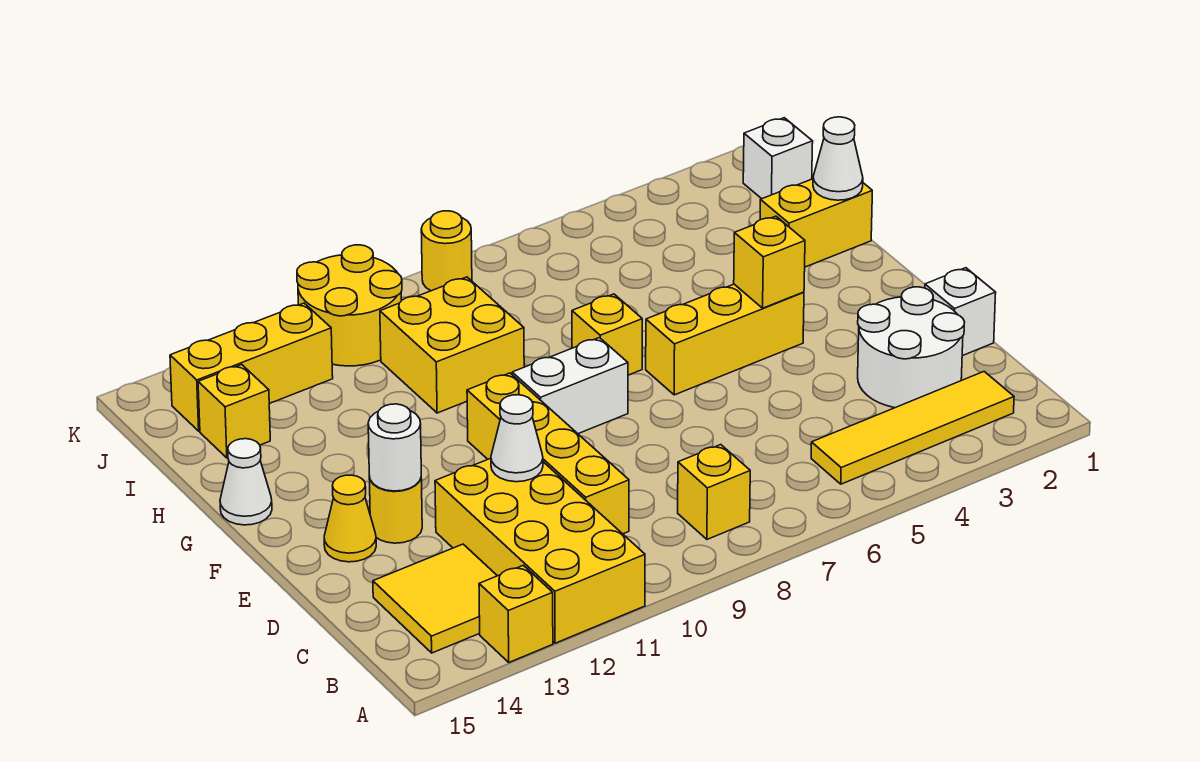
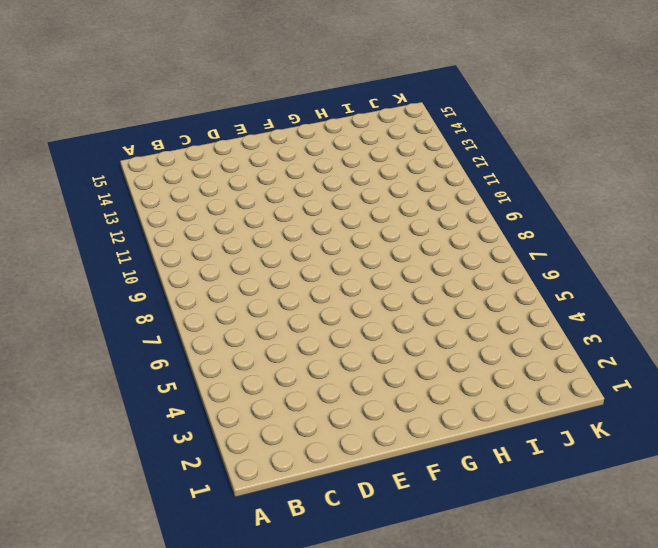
none -> yellow 2x4 brick [435,458,645,643]
none -> yellow 1x1 brick [479,565,553,662]
none -> yellow 1x4 tile [811,372,1014,484]

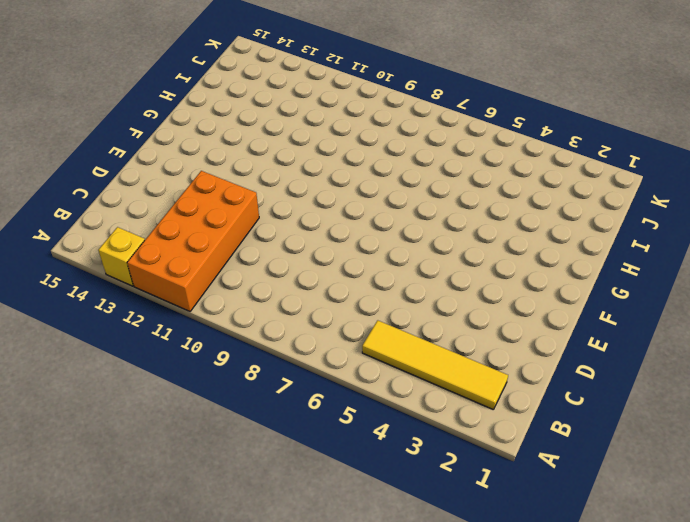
orange 2x4 brick [127,171,259,311] -> yellow 2x4 brick [435,458,645,643]
none -> yellow 1x1 brick [678,445,750,539]
none -> yellow 2x2 tile [373,544,497,653]
none -> white 2x2 round brick [858,287,965,408]

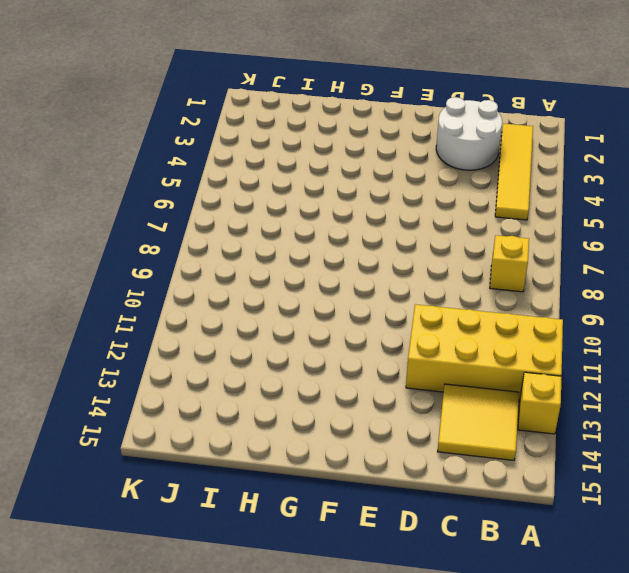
none -> yellow 1x4 brick [467,373,629,534]
none -> white 1x1 brick [925,268,996,356]
none -> yellow 1x1 round brick [369,476,422,543]

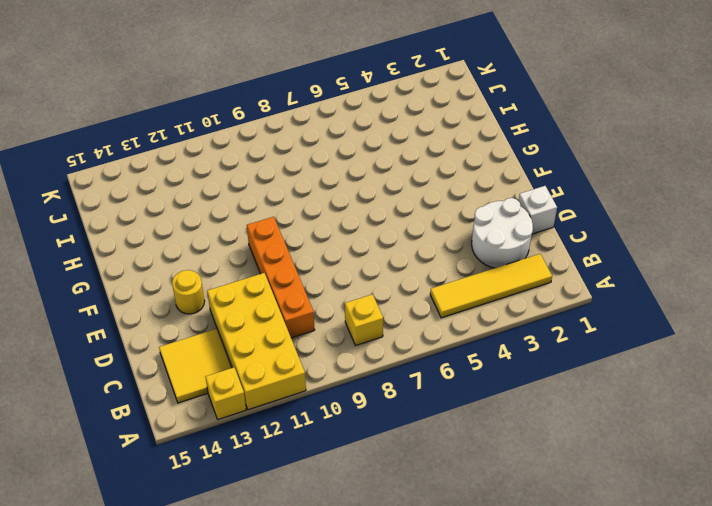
orange 1x4 brick [247,217,315,338] -> yellow 1x4 brick [467,373,629,534]
none -> yellow 1x1 cone [324,475,376,562]
none -> yellow 1x3 brick [646,284,804,395]
none -> white 1x2 brick [512,338,628,434]

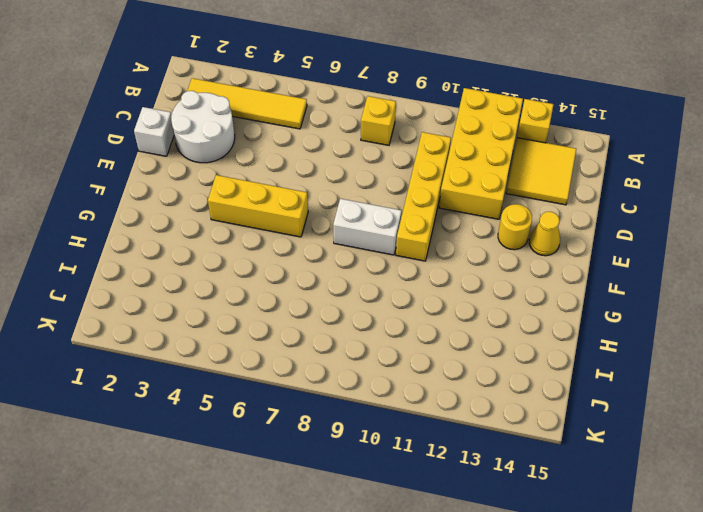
none -> yellow 1x1 brick [572,294,642,375]
none -> white 1x1 cone [220,439,272,525]
none -> yellow 1x2 brick [760,179,872,267]

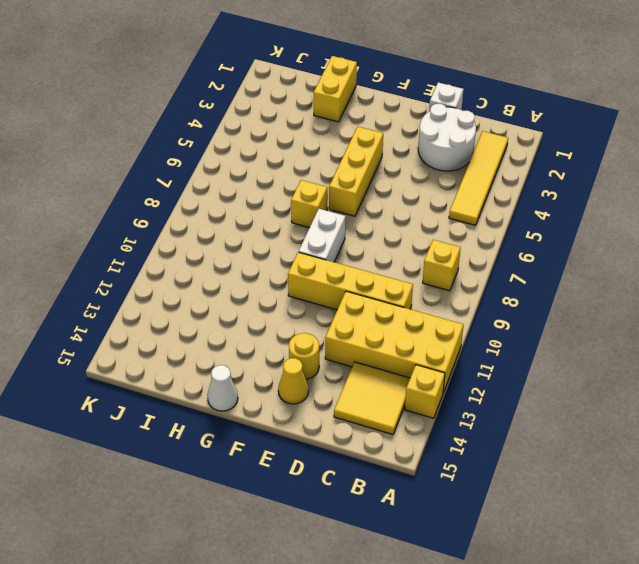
none -> yellow 2x2 brick [380,277,524,413]
none -> yellow 1x1 brick [198,365,270,458]
none -> white 1x1 brick [743,118,813,199]

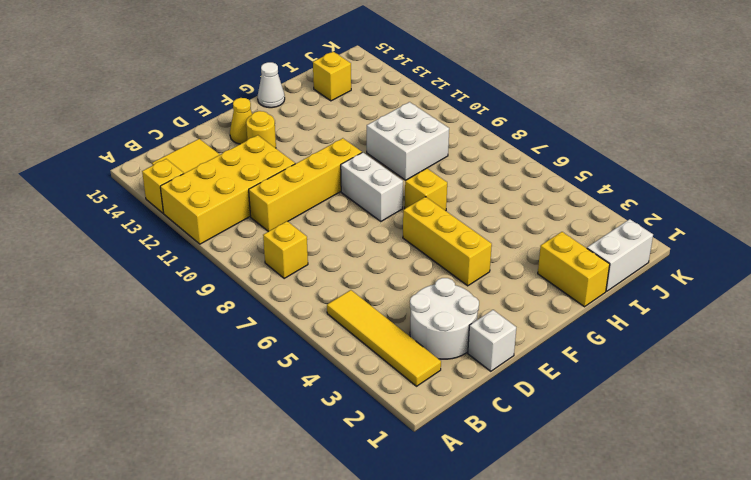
white 2x2 brick [367,102,449,180] -> yellow 2x2 brick [380,277,524,413]
white 1x2 brick [587,219,653,291] -> white 1x1 brick [743,118,813,199]
none -> yellow 2x2 round brick [297,245,402,366]
none -> yellow 1x3 brick [170,303,333,431]
none -> yellow 1x1 round brick [421,211,472,291]

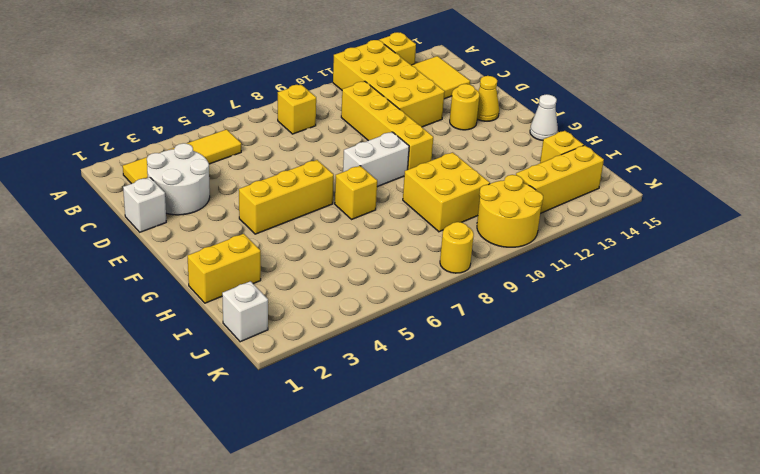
none -> white 1x1 cone [491,395,543,482]
none -> white 1x1 round brick [368,404,421,491]
none -> yellow 1x1 brick [734,216,805,308]

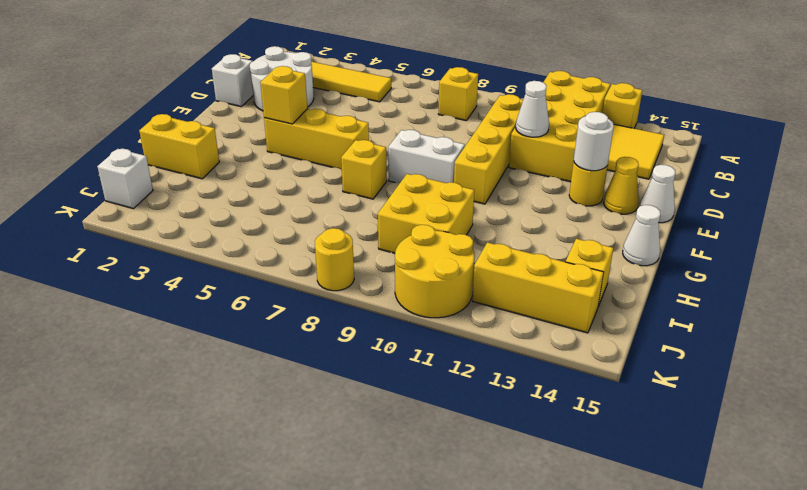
white 1x1 cone [640,165,675,223] -> white 1x1 cone moved to [813,117,863,200]

